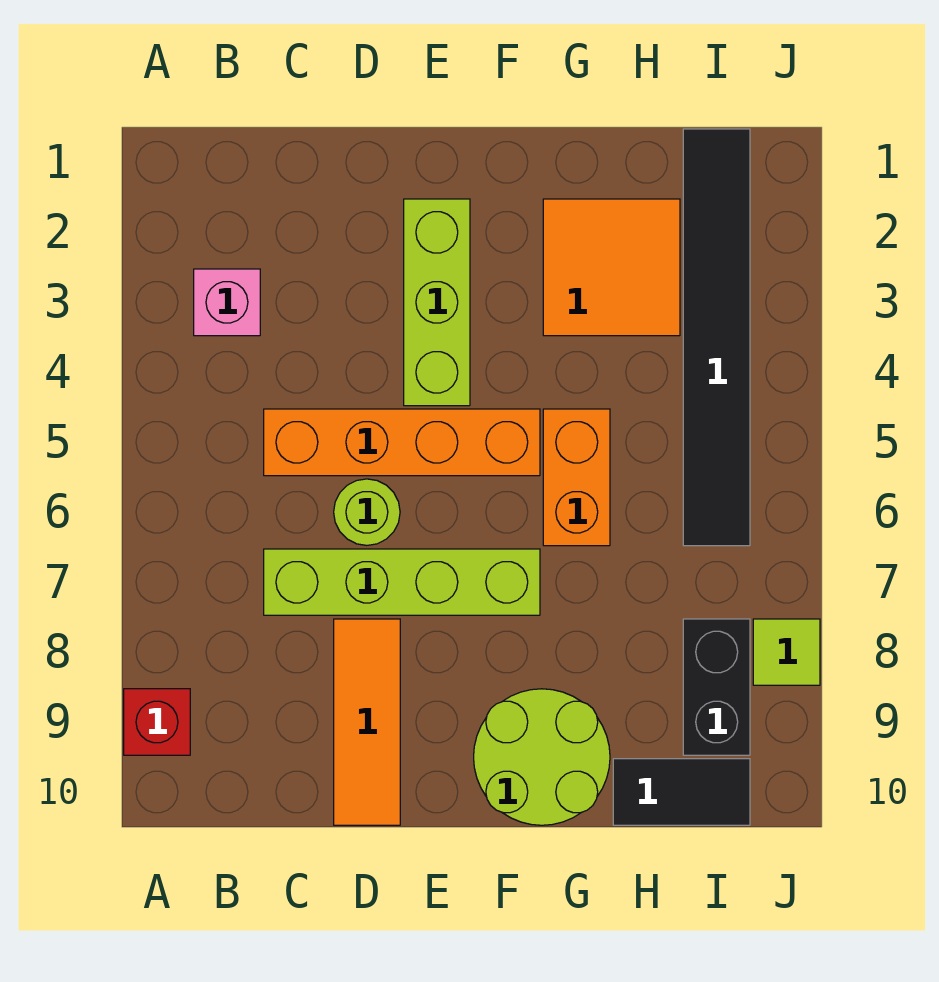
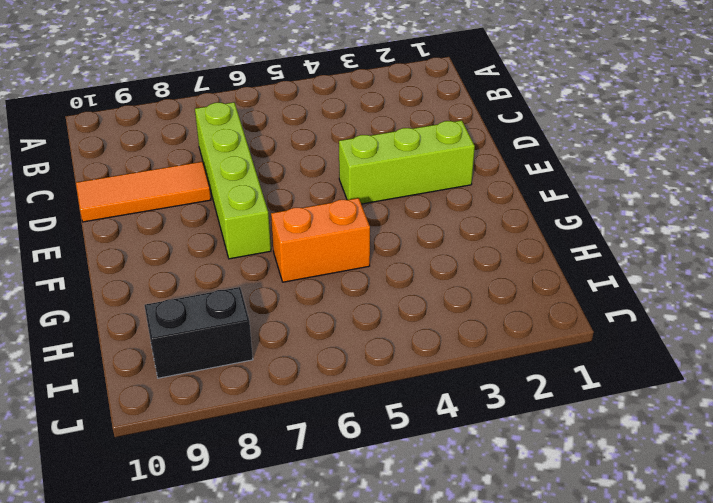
none -> red 1x1 brick [124,689,190,755]
none -> pink 1x1 brick [194,269,260,336]
none -> orange 1x4 brick [264,409,540,476]

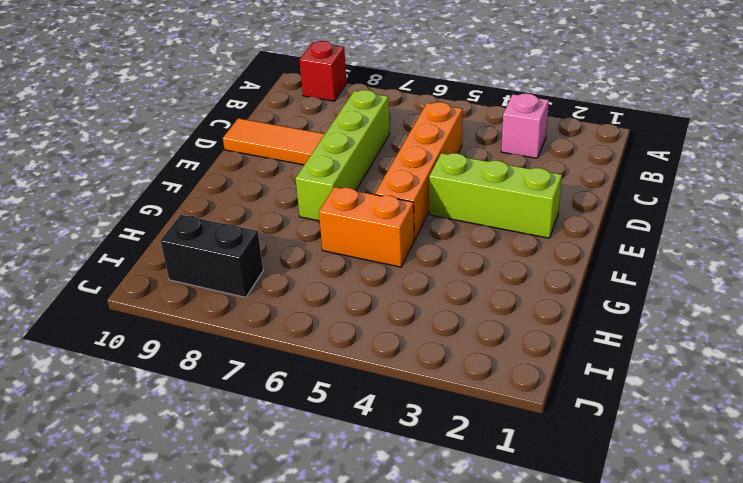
none -> lime 1x1 round brick [334,479,400,545]
none -> lime 2x2 round brick [474,689,610,825]
none -> orange 2x2 tile [543,199,680,336]

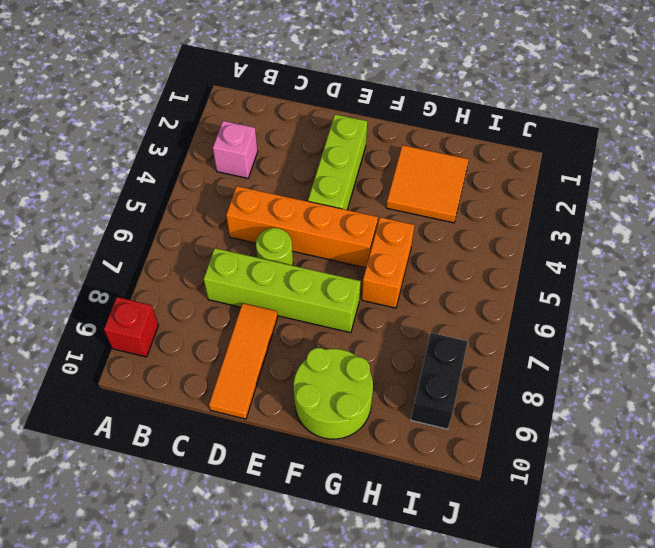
none -> black 1x2 tile [613,759,750,825]
none -> black 1x6 tile [683,129,750,546]
none -> lime 1x1 tile [753,619,820,685]

